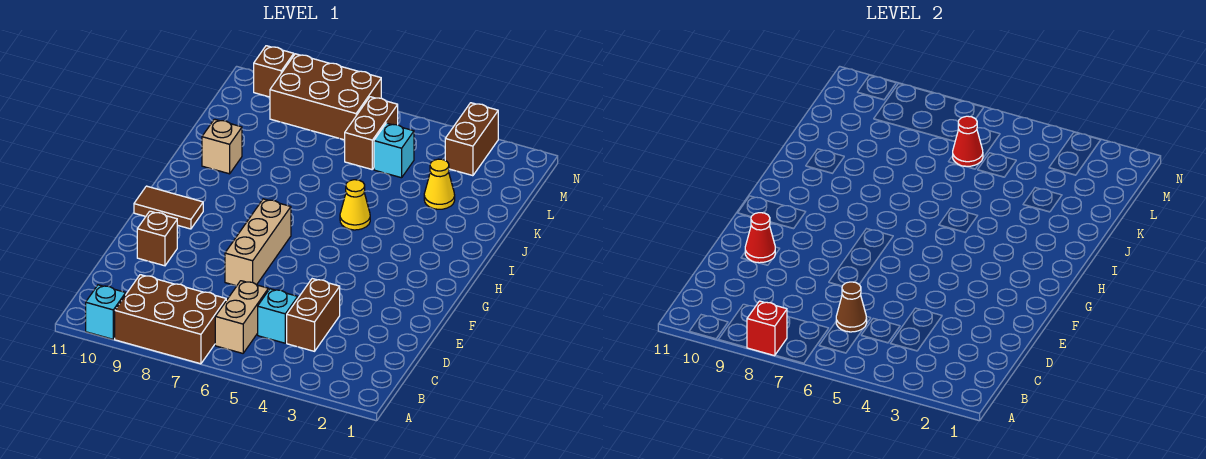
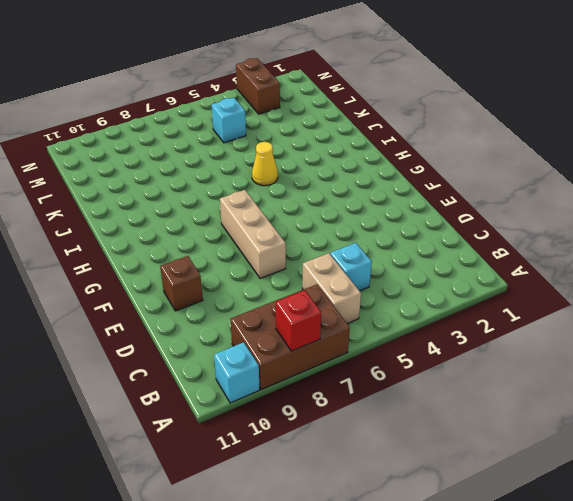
none -> brown 1x2 brick [287,279,340,351]
none -> brown 1x2 tile [134,186,203,229]
none -> tan 1x1 brick [202,119,242,174]

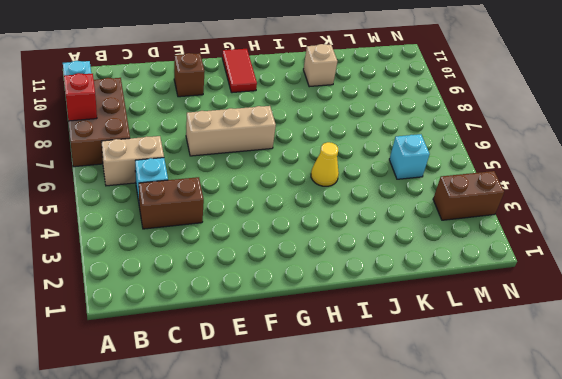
red 1x2 tile [222,49,257,93] -> brown 1x2 tile [134,186,203,229]
none -> yellow 1x1 cone [424,159,455,209]
none -> brown 1x2 brick [345,97,398,169]
none -> brown 2x3 brick [270,54,381,140]

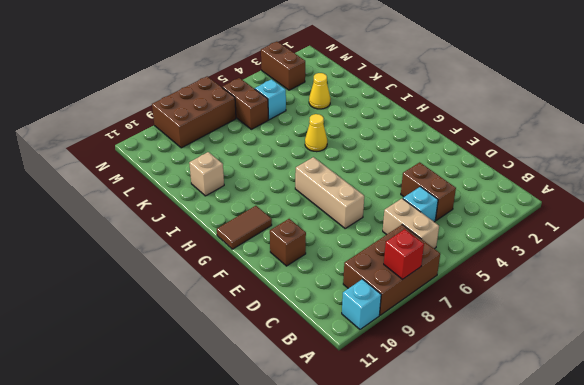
none -> brown 1x1 brick [254,46,294,97]
none -> brown 1x1 cone [836,282,867,332]
none -> red 1x1 cone [745,213,775,263]

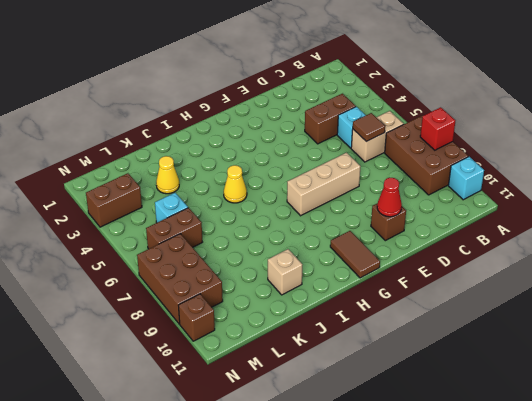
brown 1x1 tile [353,113,385,142] -> brown 1x1 cone [836,282,867,332]
none -> red 1x1 cone [953,116,983,166]

